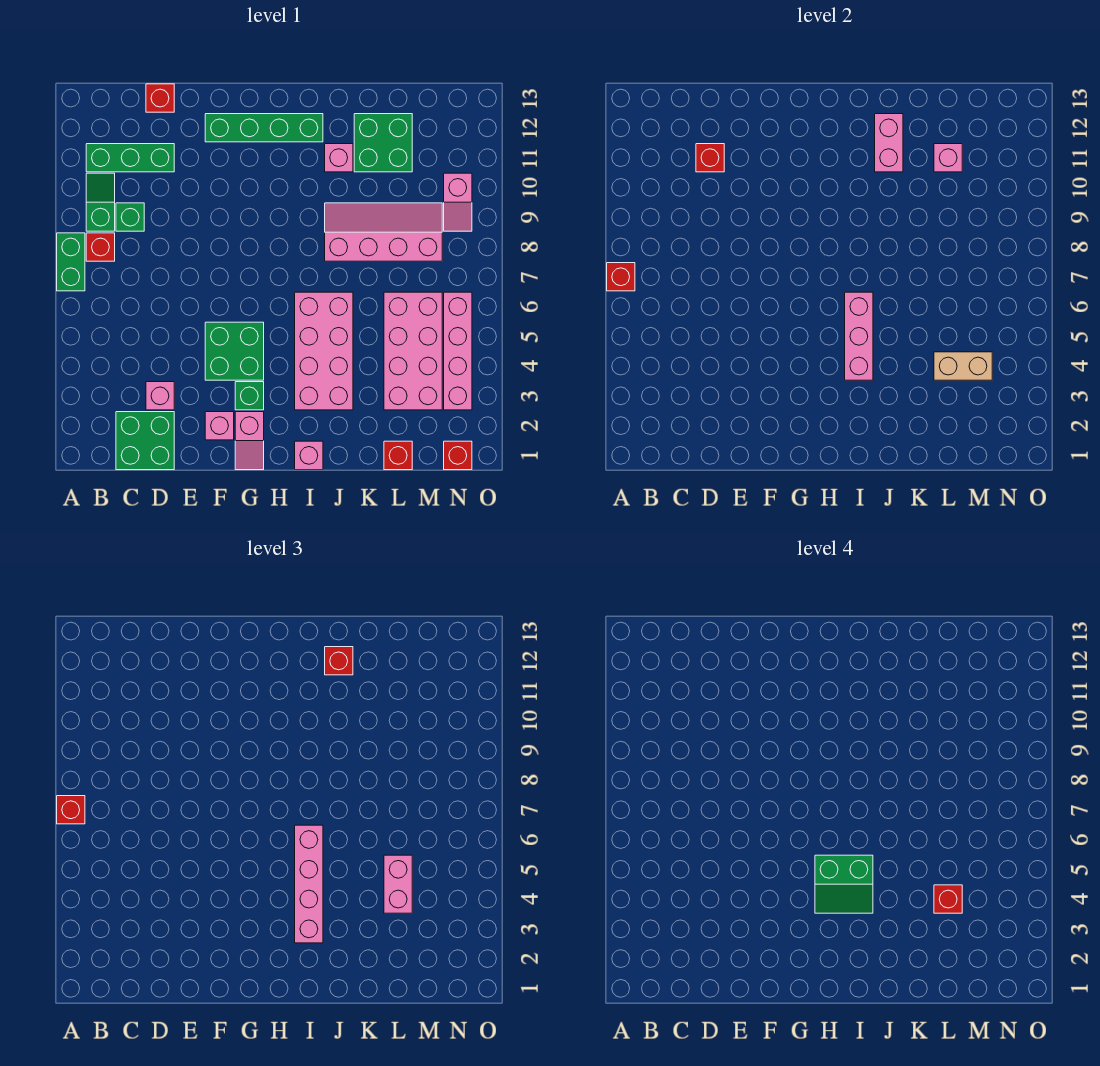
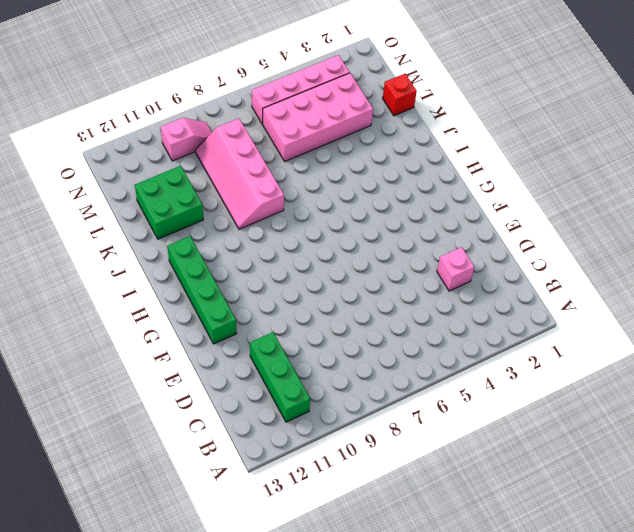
none -> green 1x2 brick [57,233,85,291]
none -> red 1x1 brick [86,233,115,261]
none -> green 1x2 slope [86,173,115,231]
none -> green 2x2 brick [116,412,174,470]

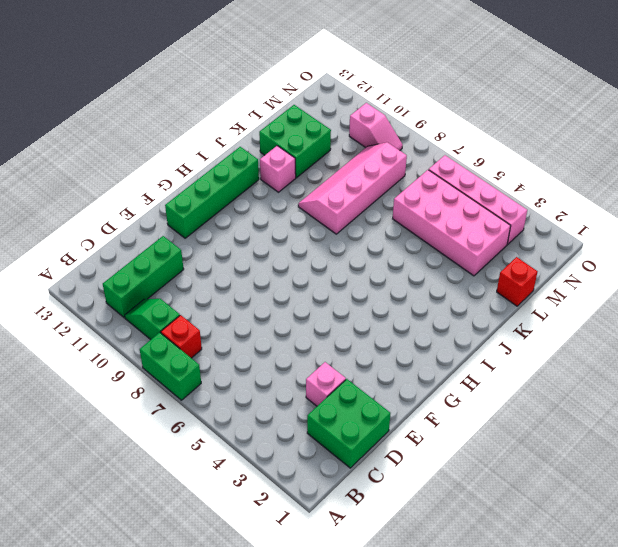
none -> green 1x1 brick [116,203,144,231]
none -> red 1x1 brick [146,84,174,112]
none -> pink 1x1 brick [205,412,234,440]
none -> green 2x2 brick [205,322,264,380]

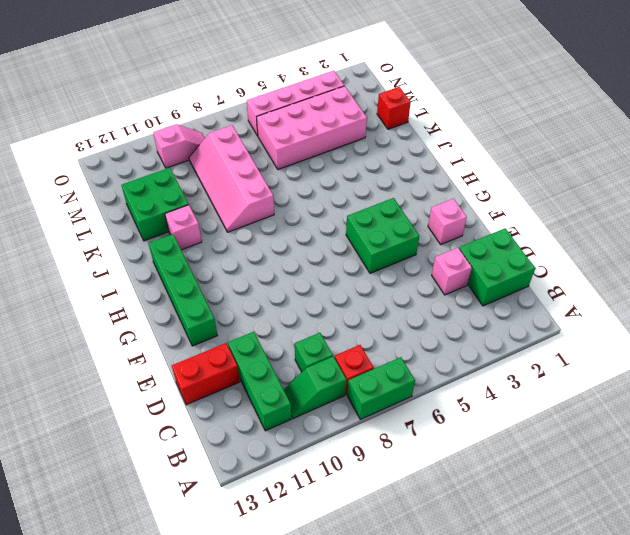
red 1x2 brick [172,343,240,405] -> red 1x1 brick [146,84,174,112]
none -> pink 1x2 slope [235,412,264,470]
none -> green 1x1 brick [235,382,264,410]
none -> pink 1x1 brick [295,441,323,470]
none -> pink 2x4 brick [295,292,353,410]

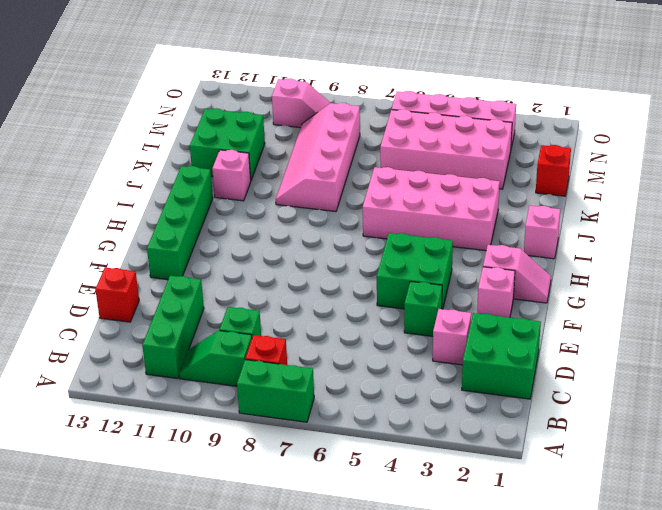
green 1x1 brick [404,281,442,336] -> green 1x1 brick moved to [235,382,264,410]
none -> red 1x1 brick [444,441,472,470]
none -> red 1x1 brick [607,263,635,291]
none -> red 1x1 brick [696,144,724,172]
none -> pink 1x3 brick [845,292,873,380]

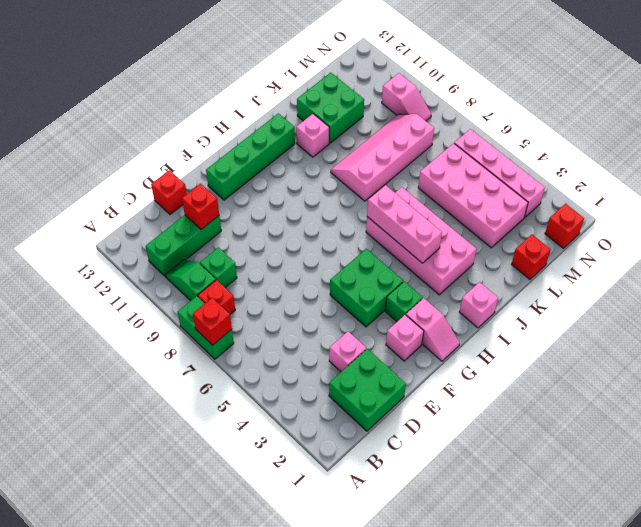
none -> pink 1x2 brick [875,114,903,172]
none -> tan 1x2 brick [934,352,992,380]
none -> pink 1x1 brick [934,144,962,172]
none -> red 1x1 brick [57,796,85,824]

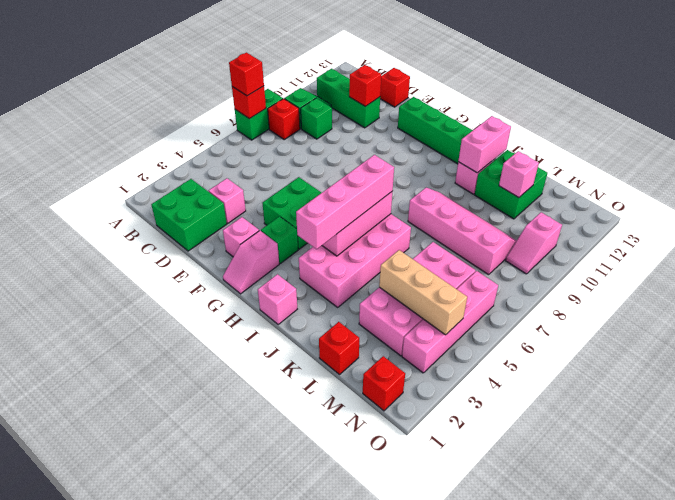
tan 1x3 brick [379,250,467,335] -> tan 1x2 brick [934,352,992,380]
none -> red 1x1 brick [325,647,353,675]
none -> pink 1x2 brick [384,855,412,913]
none -> green 2x2 slope [815,855,873,913]
none -> red 1x1 brick [934,885,962,913]

